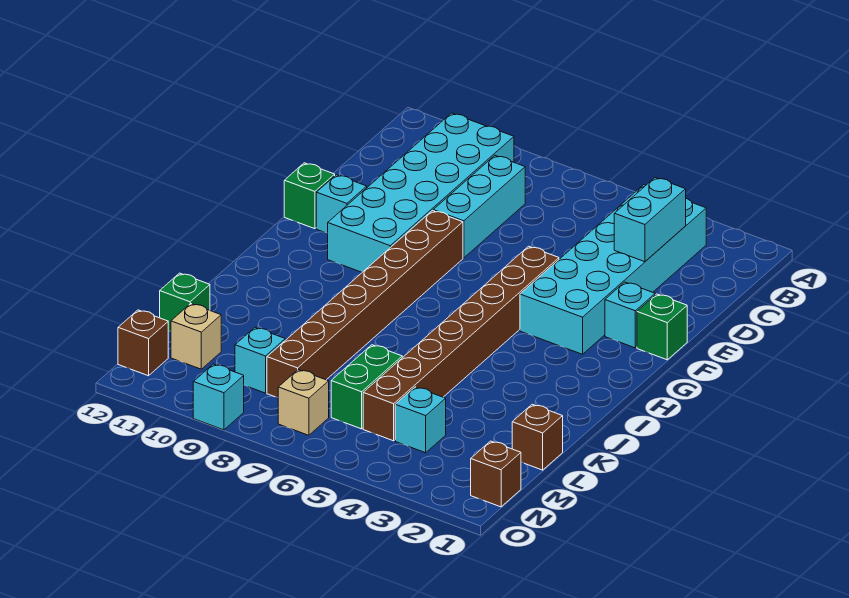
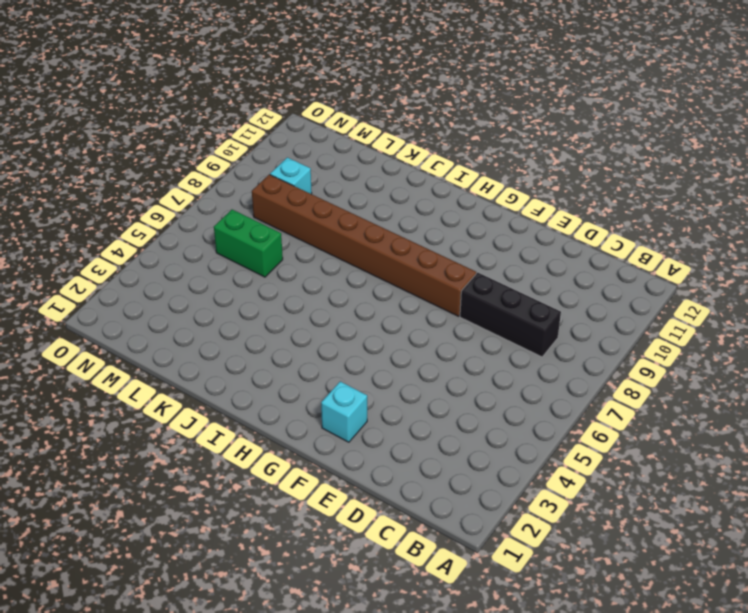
black 1x3 brick [460,273,561,357] -> cyan 1x3 brick [433,156,525,258]
none -> cyan 2x6 brick [520,185,706,354]
none -> cyan 2x6 brick [328,113,514,272]
none -> green 1x1 brick [637,294,687,360]

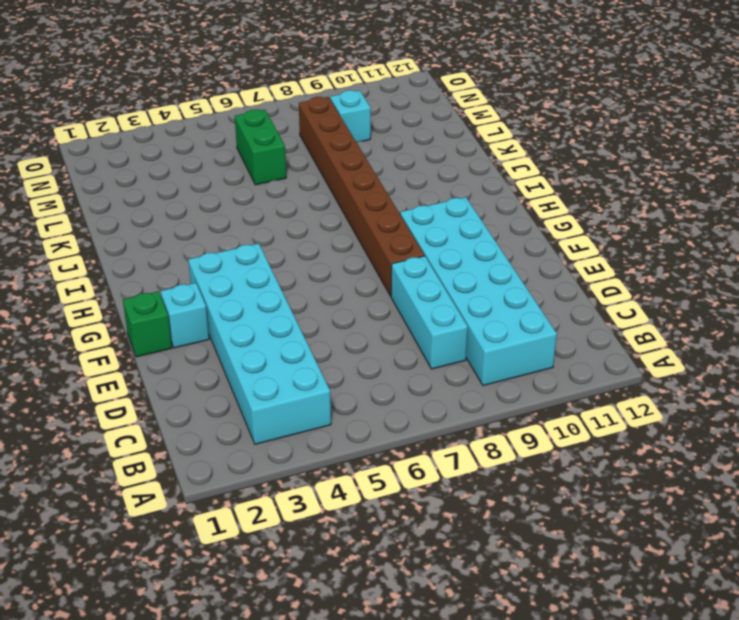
none -> brown 1x8 brick [363,246,559,441]
none -> cyan 1x1 brick [316,175,367,233]
none -> green 1x1 brick [284,163,335,229]

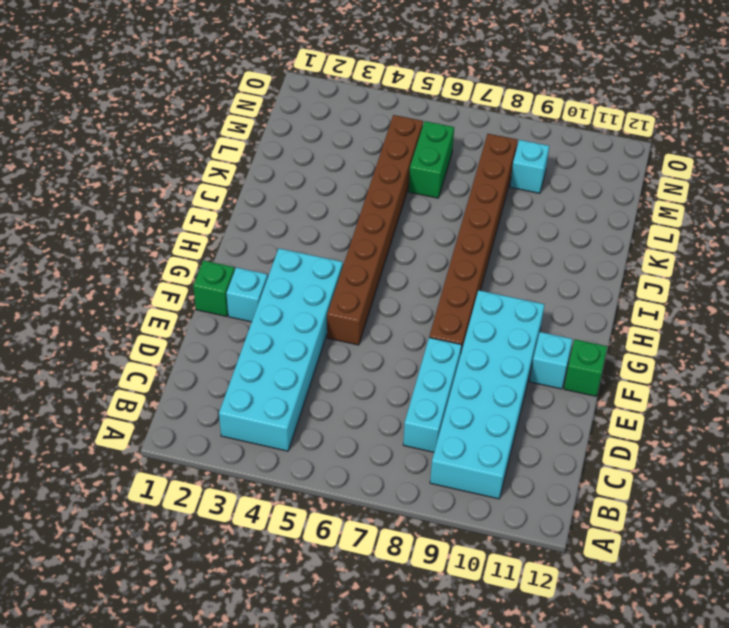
none -> brown 1x1 brick [512,404,563,470]
none -> green 1x1 brick [160,273,210,331]
none -> cyan 1x1 brick [395,387,446,453]

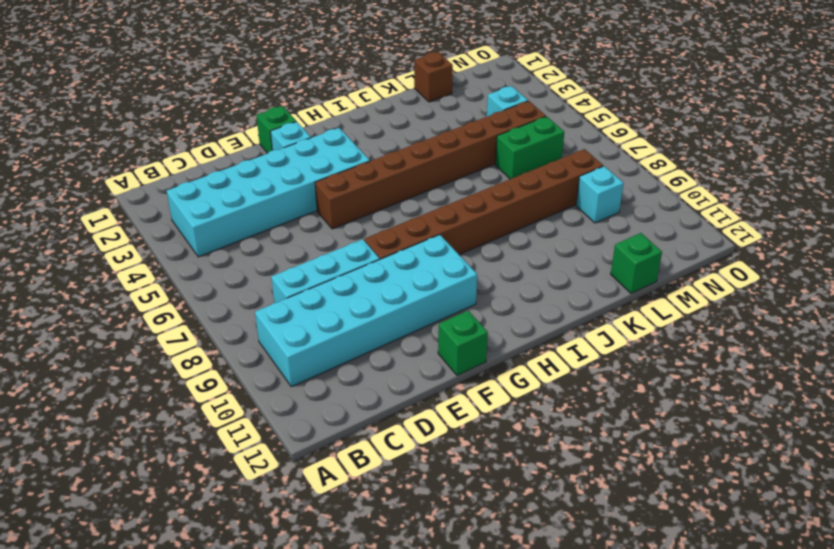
none -> cyan 1x1 brick [316,175,367,233]
none -> tan 1x1 brick [171,304,221,369]
none -> brown 1x1 brick [471,441,521,507]

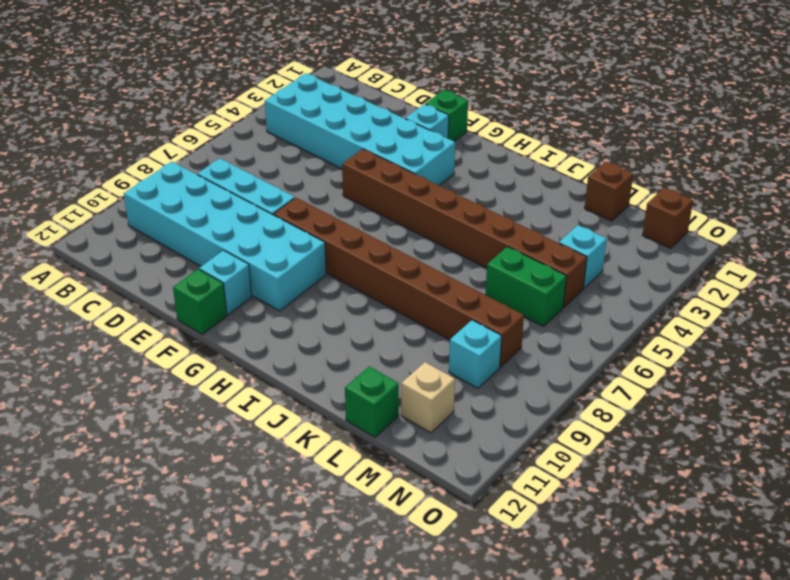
none -> tan 1x1 brick [278,370,329,435]
none -> brown 1x1 brick [118,310,168,376]
none -> cyan 1x1 brick [193,364,244,430]

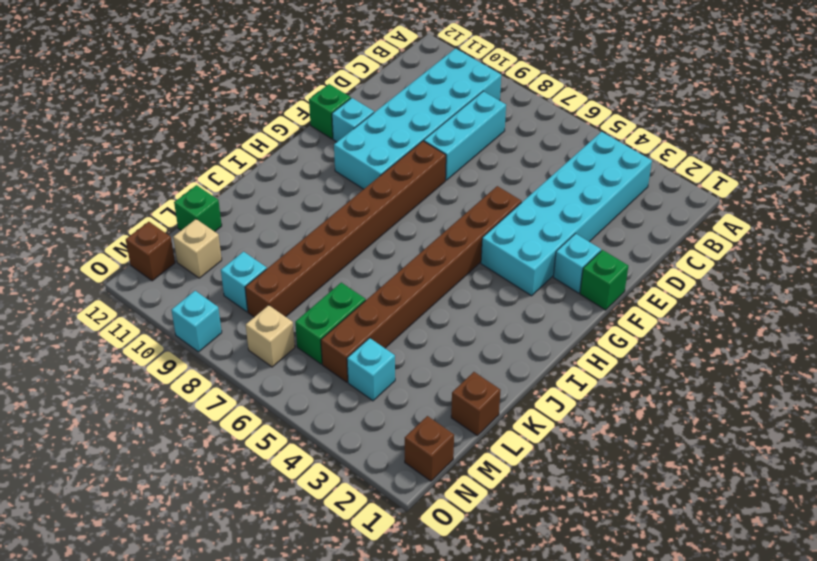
none -> cyan 1x2 brick [614,178,686,262]

